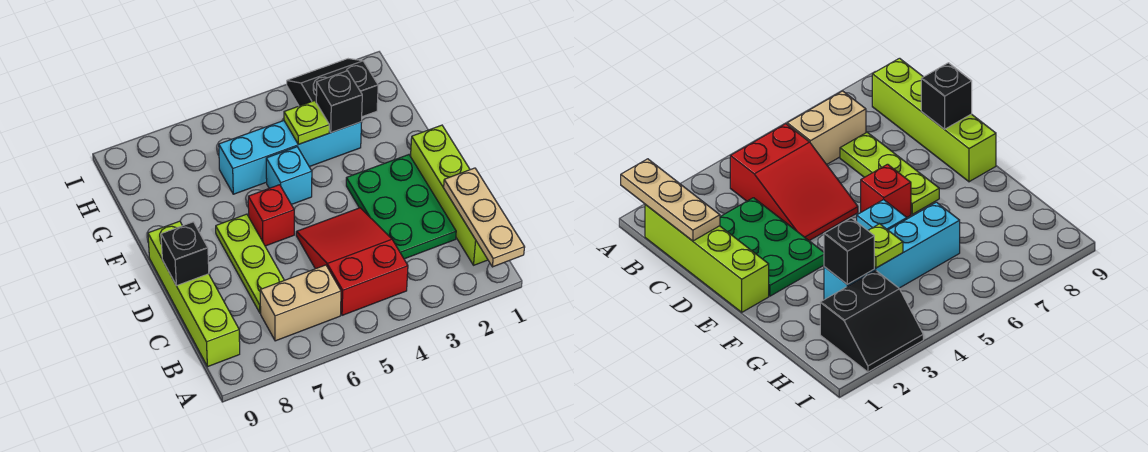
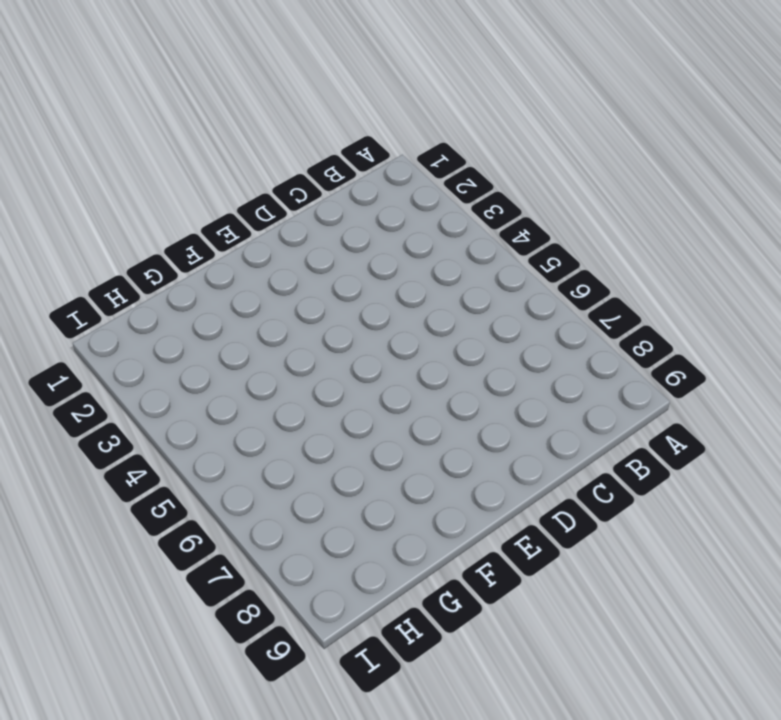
none -> lime 1x4 brick [411,125,488,265]
none -> red 2x3 slope [296,208,408,315]
none -> tan 1x2 brick [260,265,341,341]

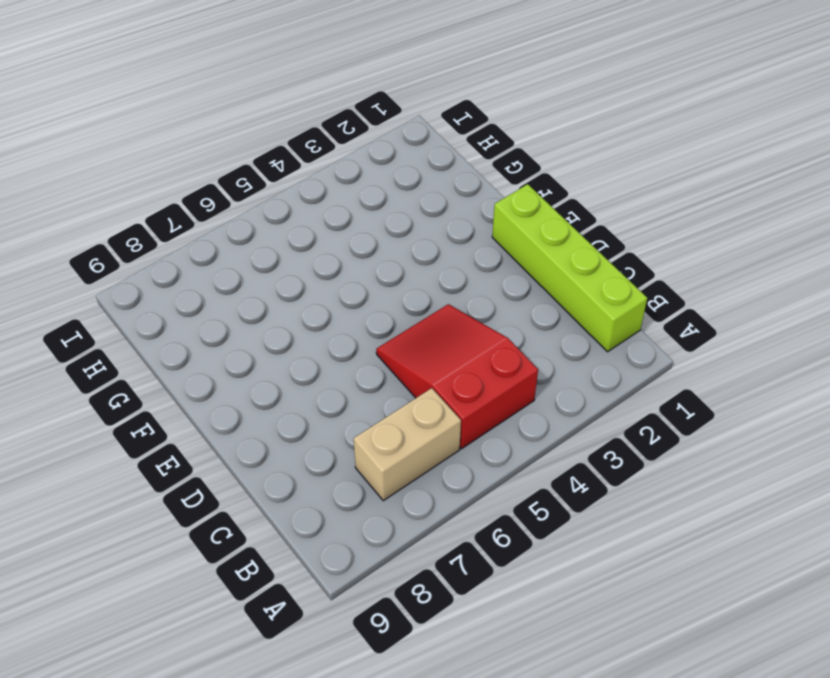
none -> lime 1x4 brick [148,221,240,367]
none -> green 2x3 plate [346,155,456,259]
none -> lime 1x3 plate [216,214,284,313]

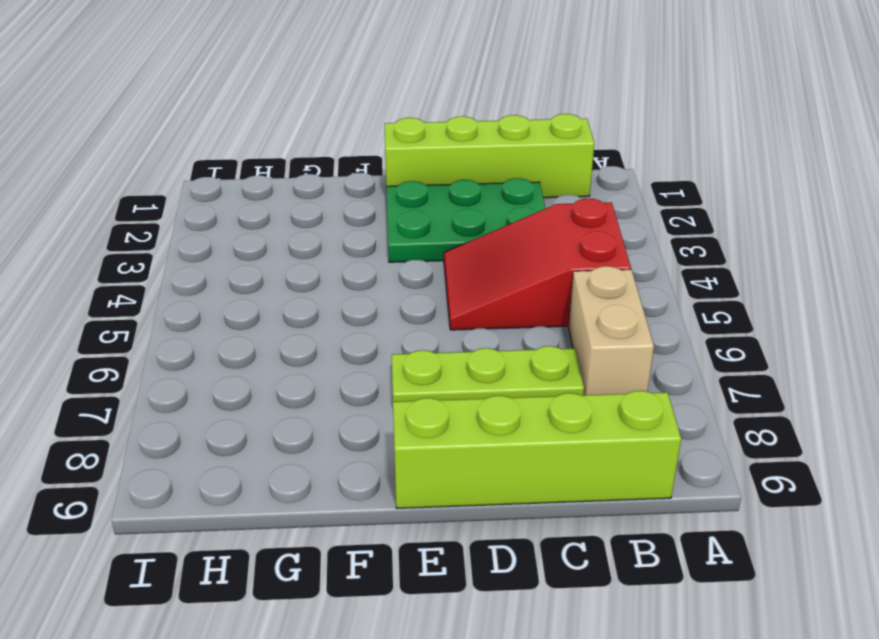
none -> red 1x1 brick [248,185,294,246]
none -> cyan 1x1 brick [266,147,312,205]
none -> cyan 1x4 brick [219,121,362,194]

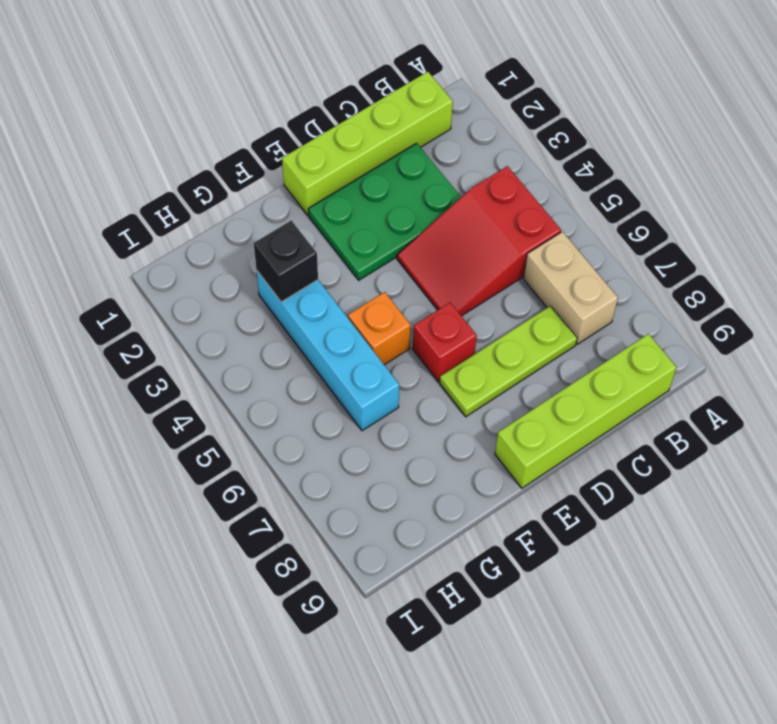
orange 1x1 brick [348,292,411,365] -> cyan 1x1 brick [266,147,312,205]
none -> black 2x2 slope [287,59,378,117]
none -> tan 1x3 plate [444,168,525,267]
none -> black 1x1 brick [161,222,209,286]

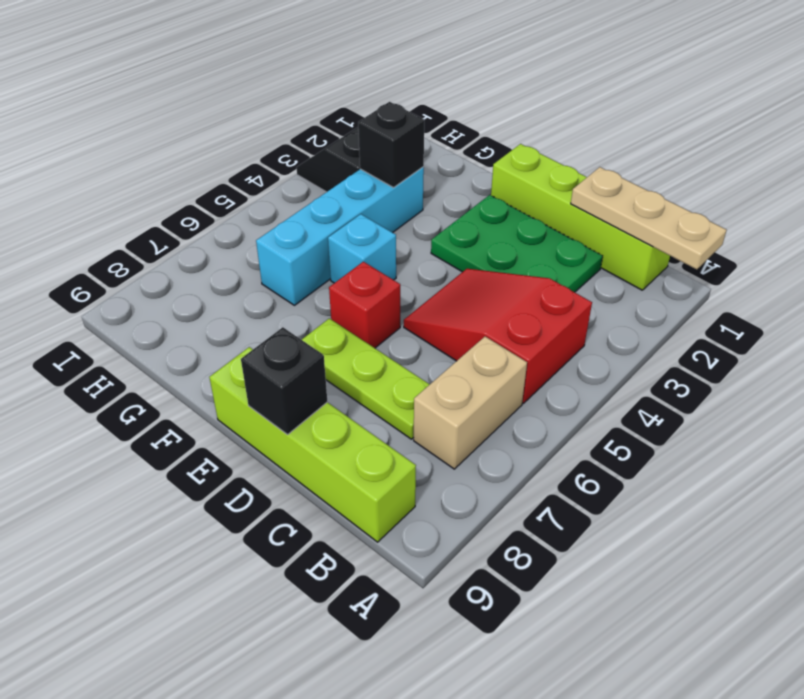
none -> lime 1x1 plate [284,101,329,144]

